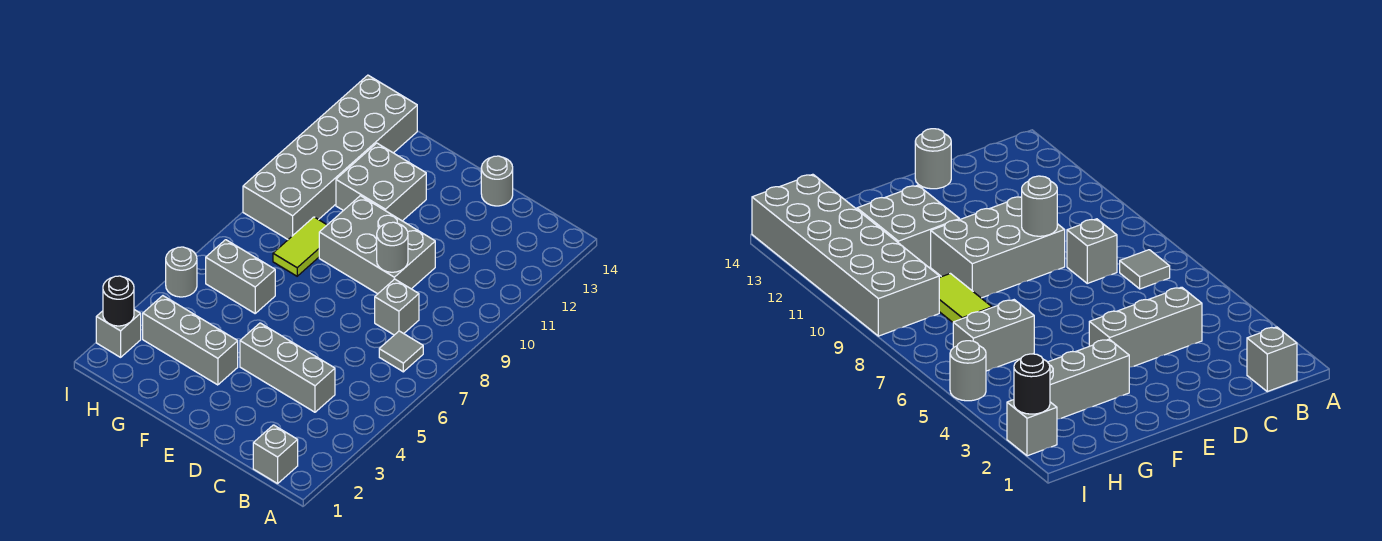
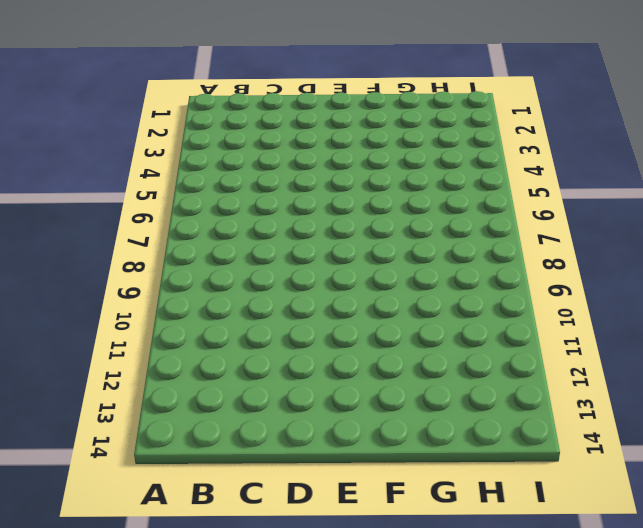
none -> grey 1x1 brick [253,425,298,484]
none -> grey 1x1 tile [379,331,423,372]
none -> grey 1x3 brick [240,323,335,412]

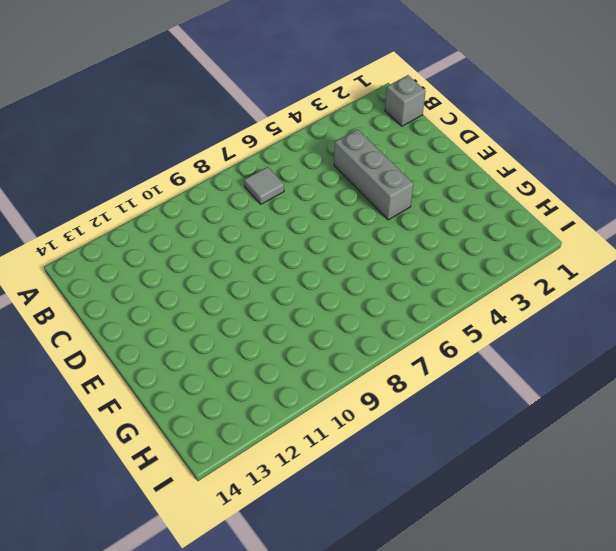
none -> grey 1x1 brick [375,279,419,335]
none -> grey 2x3 brick [319,196,435,294]
none -> grey 1x1 round brick [481,156,513,206]

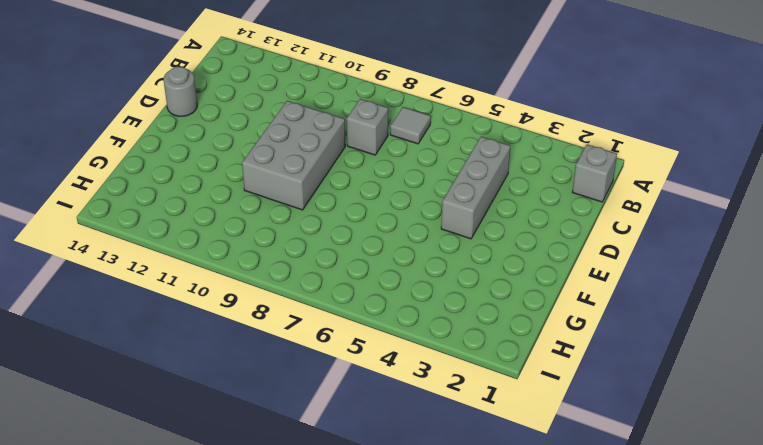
none -> grey 1x3 brick [143,296,238,385]
none -> grey 2x2 brick [336,143,426,221]
none -> grey 1x2 brick [206,240,275,313]

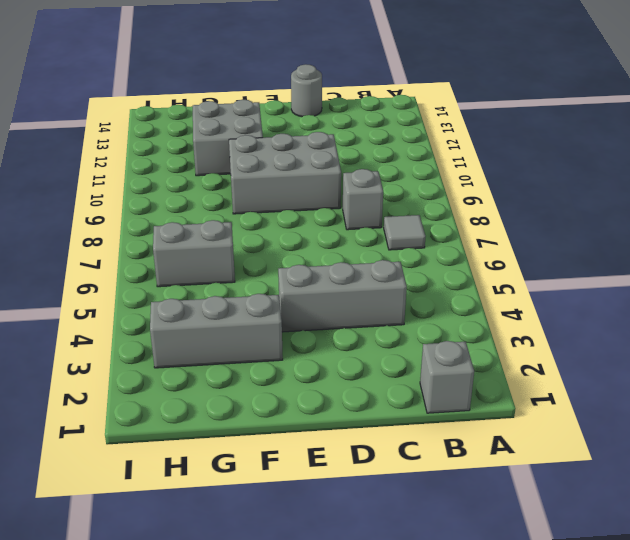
none -> lime 1x2 tile [273,217,327,276]
none -> grey 2x6 brick [243,75,417,239]
none -> grey 1x1 brick [96,310,141,357]

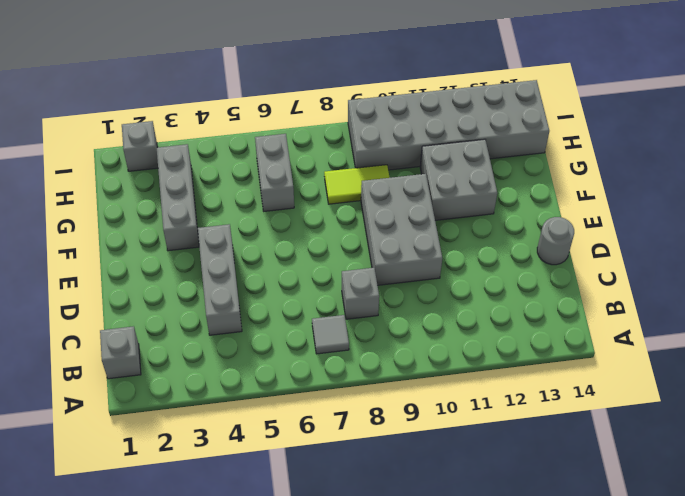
none -> grey 1x1 round brick [166,247,197,297]
none -> grey 1x1 round brick [377,222,408,272]
none -> black 1x1 round brick [103,276,134,326]

